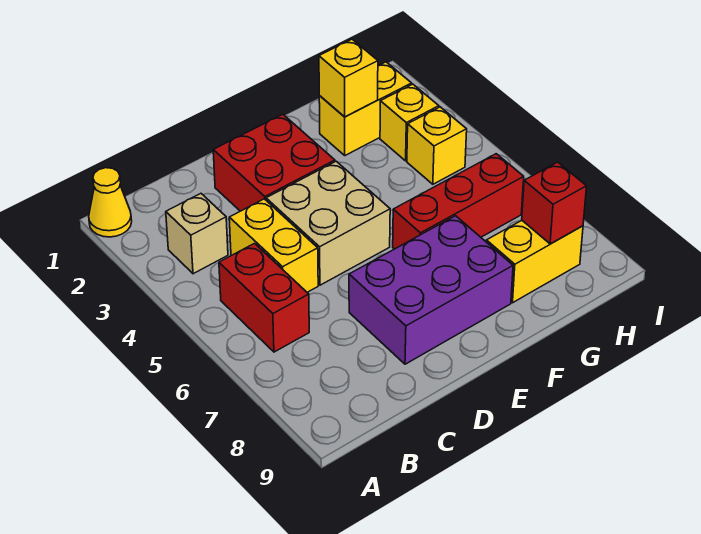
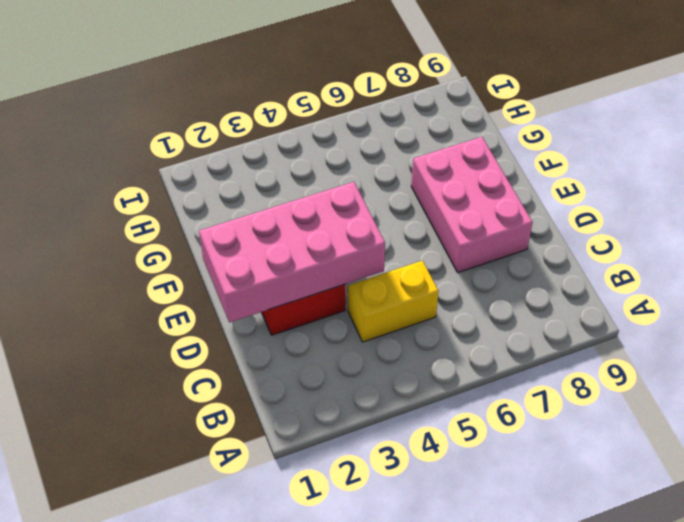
pink 2x4 brick [199,182,385,323] -> none
pink 2x3 brick [411,137,533,273] -> purple 2x3 brick [349,216,513,364]
none -> yellow 1x1 cone [89,168,132,237]
none -> tan 1x1 brick [166,194,228,274]
none -> red 1x2 brick [219,244,309,352]

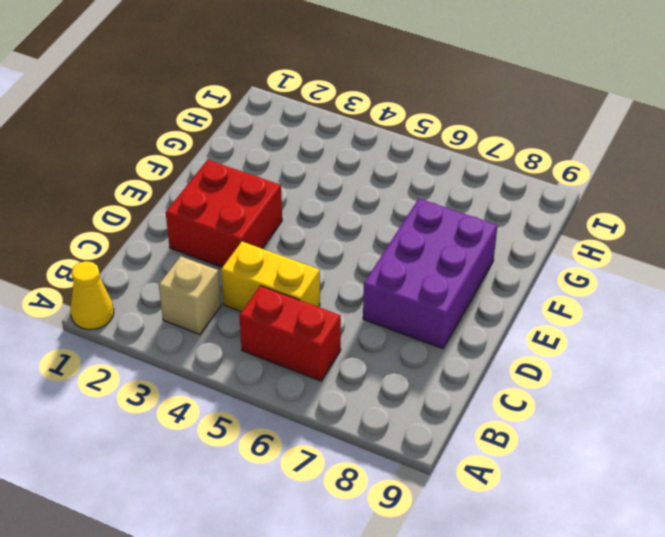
none -> tan 2x2 brick [266,161,390,285]
none -> red 1x3 brick [393,154,524,249]
none -> yellow 1x2 brick [319,62,412,155]

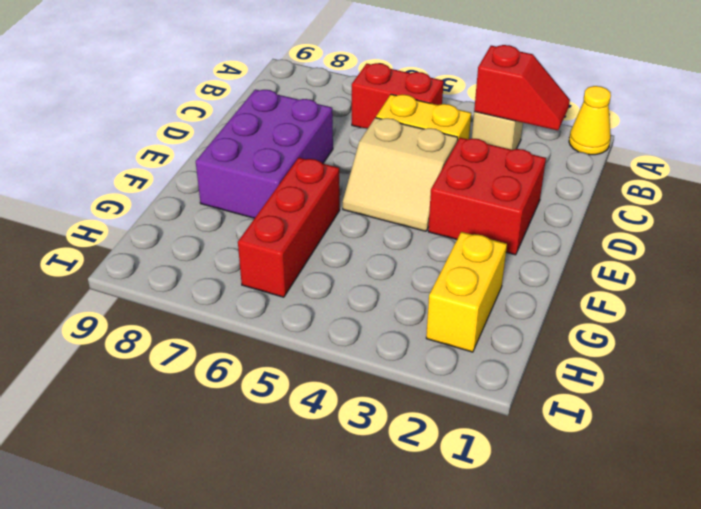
red 1x2 slope [474,45,570,130] -> none
tan 2x2 slope [343,118,458,231] -> tan 2x2 brick [266,161,390,285]
none -> yellow 1x2 brick [486,221,583,303]
none -> yellow 1x1 brick [380,84,439,161]
none -> yellow 1x1 brick [407,107,467,184]

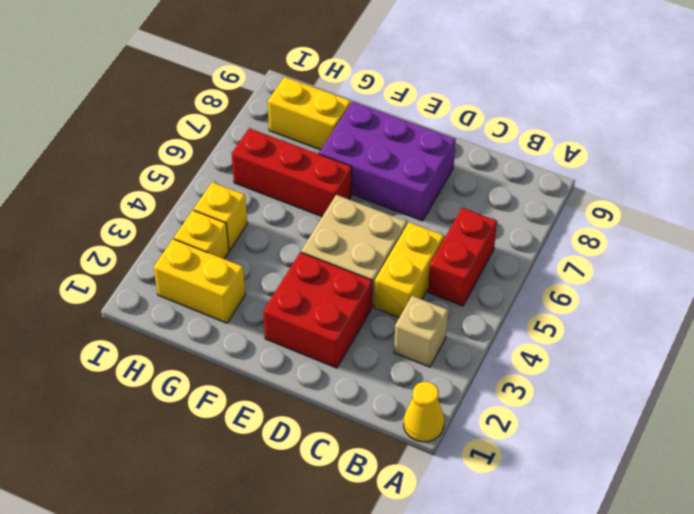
none -> yellow 1x1 brick [319,39,378,117]
none -> red 1x1 brick [522,162,587,244]

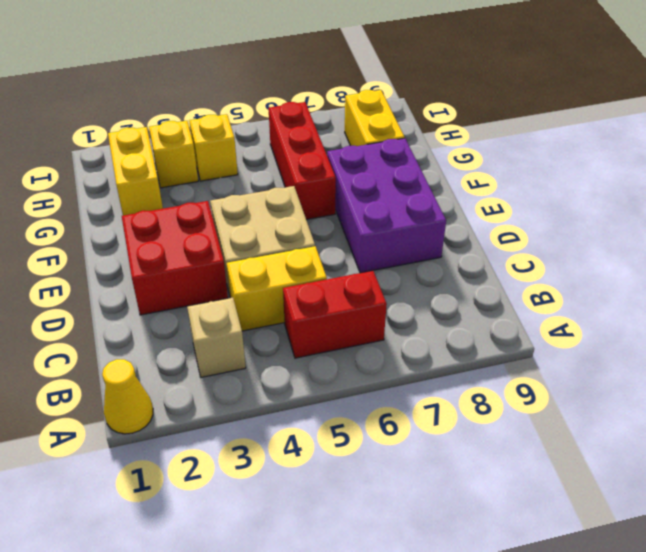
none -> yellow 1x1 brick [319,39,378,117]
none -> red 1x1 brick [522,162,587,244]

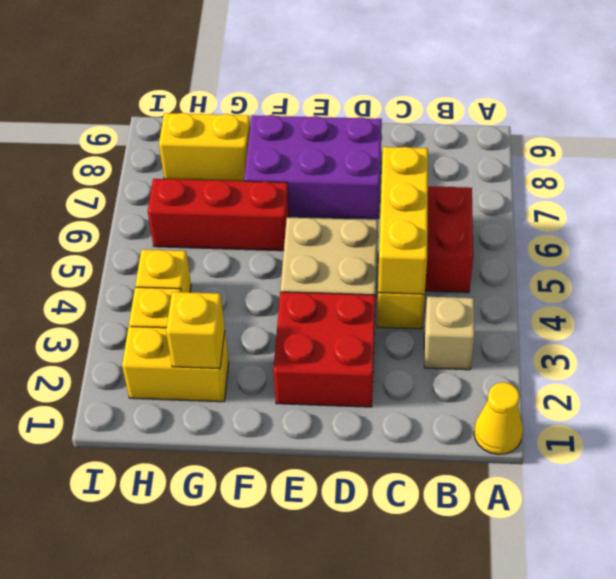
yellow 1x3 brick [378,147,428,294] -> none
none -> red 1x1 brick [522,162,587,244]

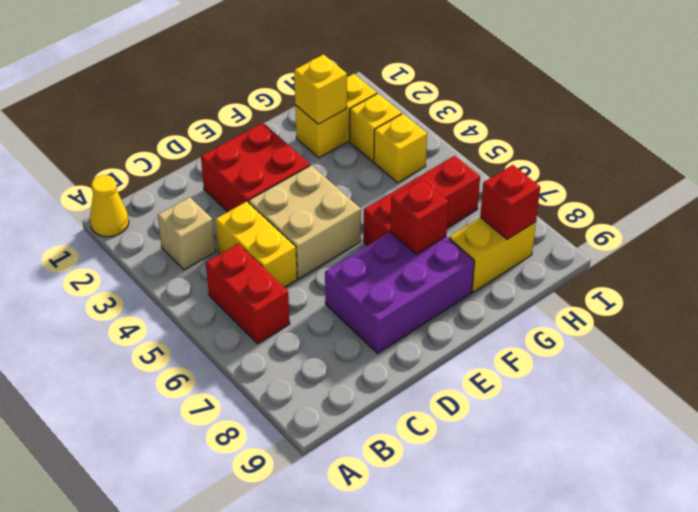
red 1x1 brick [390,179,449,254] -> none

